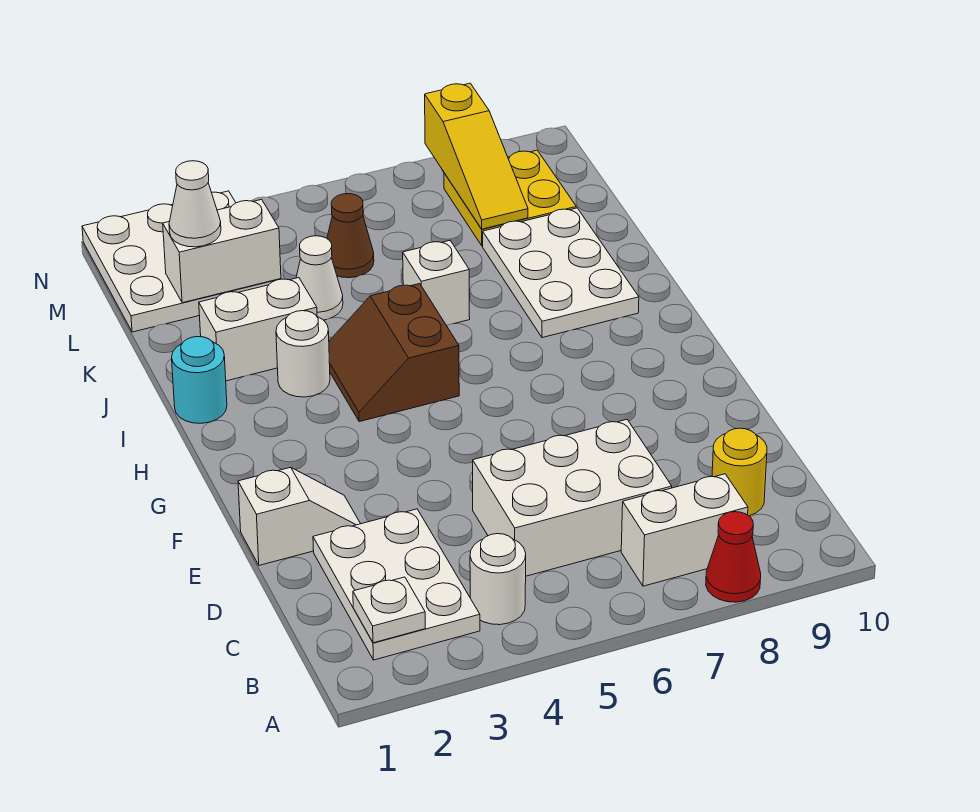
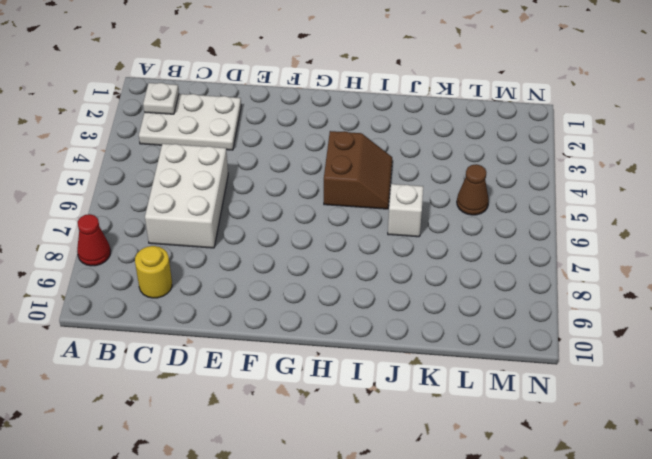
brown 2x2 slope [324,131,392,209] -> brown 2x2 slope turned to [329,284,459,422]
none -> white 1x1 round brick [470,534,526,625]
none -> white 1x2 brick [621,474,748,586]
none -> white 1x2 slope [238,467,360,565]

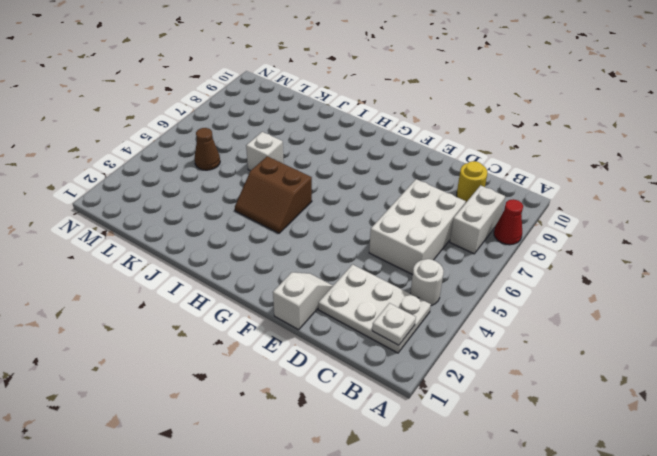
none -> cyan 1x1 round brick [172,337,227,423]
none -> white 1x1 round brick [276,311,330,397]
none -> white 2x3 plate [483,208,639,338]

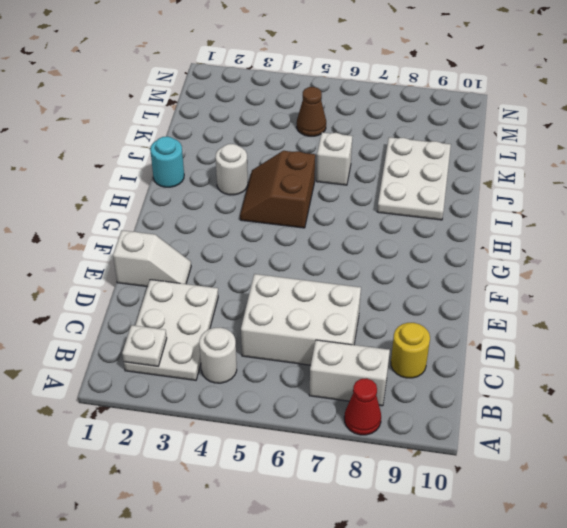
none -> white 1x2 brick [199,278,317,381]
none -> white 1x1 cone [296,236,343,320]
none -> white 3x3 plate [82,191,280,332]

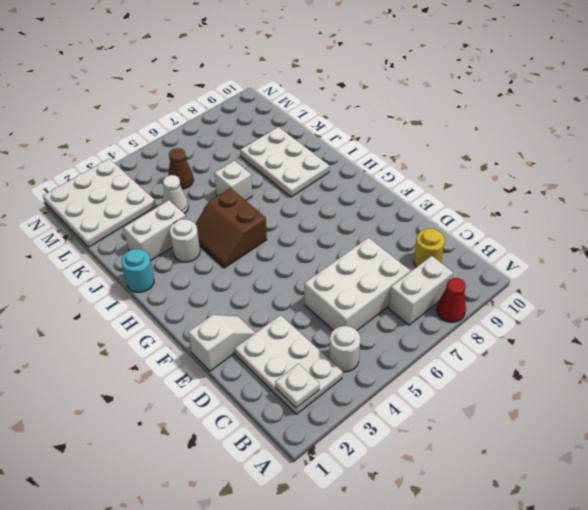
none -> yellow 2x2 plate [444,150,576,246]
none -> white 1x2 brick [163,200,281,303]
none -> yellow 1x3 slope [425,83,528,229]

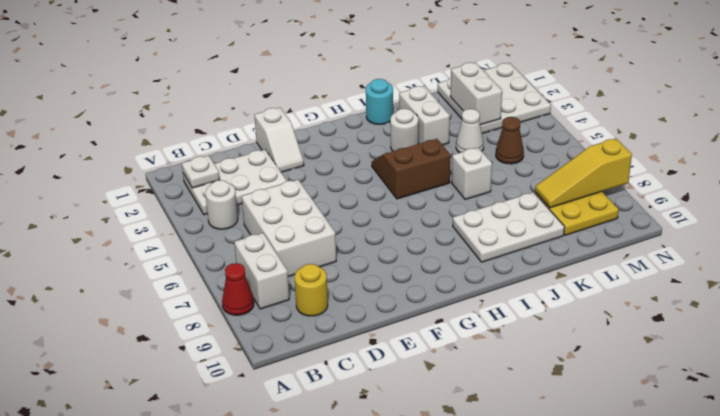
none -> white 1x1 cone [169,161,221,247]

